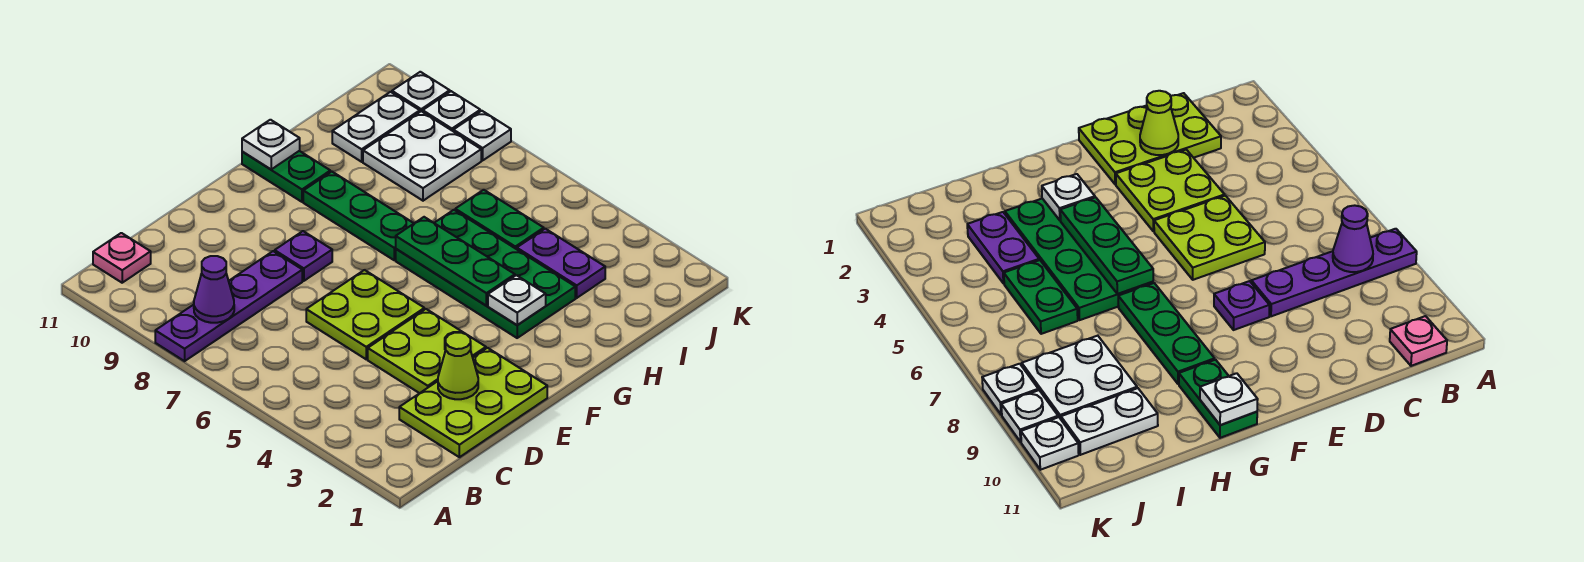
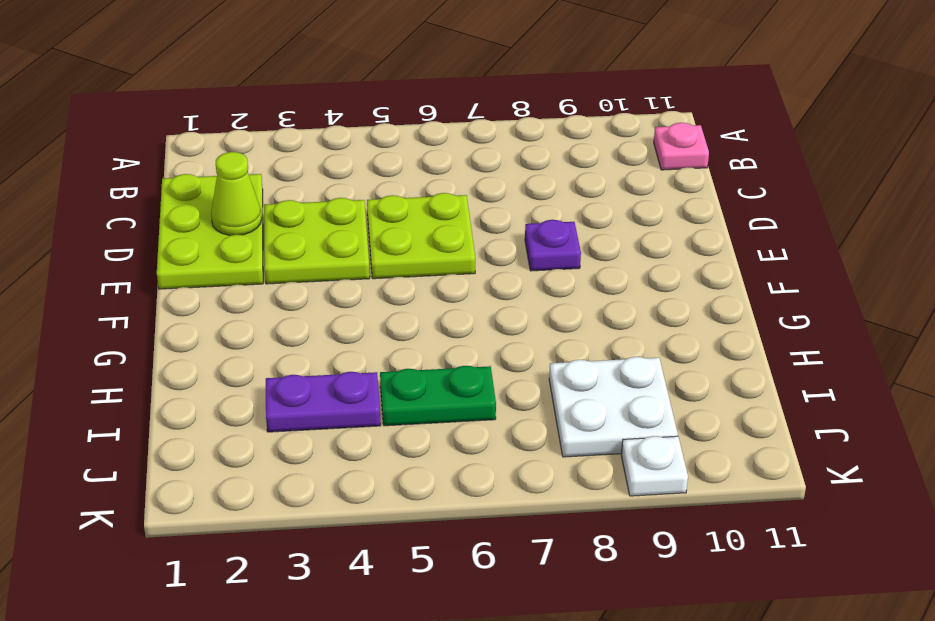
none -> purple 1x4 plate [155,251,302,361]
none -> green 2x4 plate [396,210,575,338]
none -> green 1x3 plate [303,171,414,260]

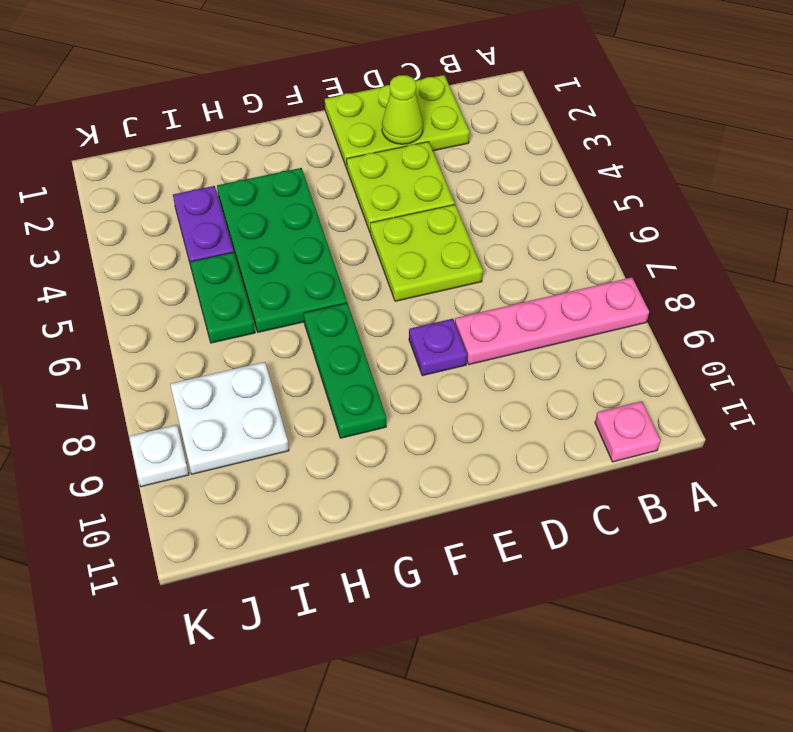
pink 1x4 plate [455,277,649,365] -> purple 1x4 plate [155,251,302,361]
none -> green 1x2 plate [242,151,330,202]
none -> white 1x2 plate [332,92,420,162]
none -> white 1x1 plate [453,111,511,160]

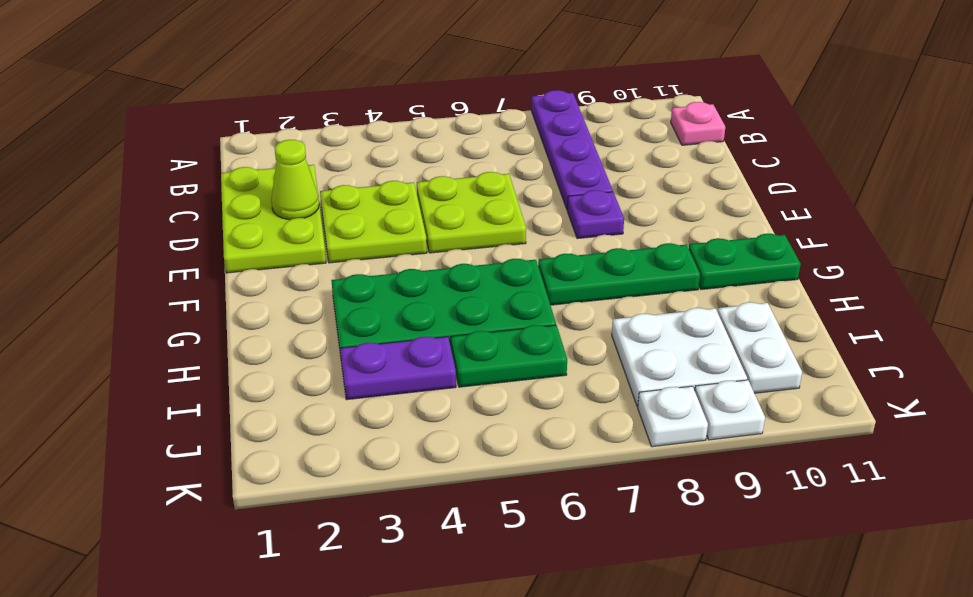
none -> white 1x1 plate [392,72,450,112]
none -> purple 1x1 cone [194,256,234,323]
none -> white 1x1 plate [488,275,546,325]

